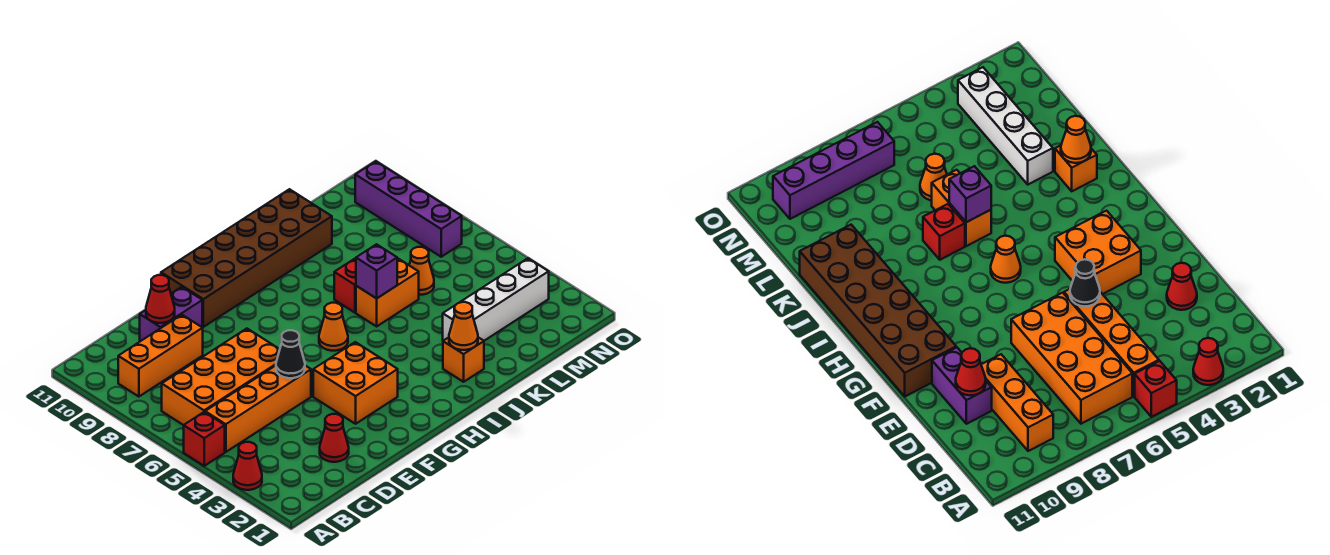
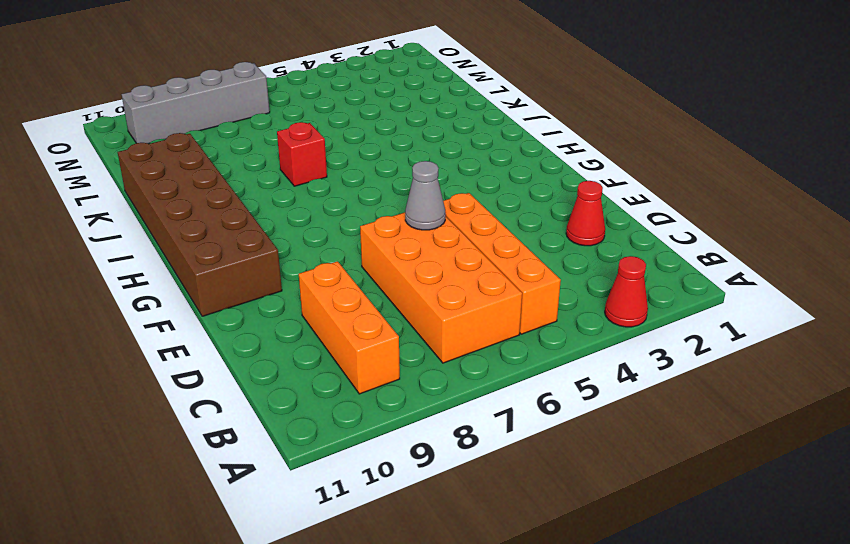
grey 1x1 cone [405,161,446,230] -> none
grey 1x4 brick [122,62,270,144] -> purple 1x4 brick [355,161,462,257]
none -> red 1x1 brick [184,412,225,466]
none -> purple 1x2 brick [140,287,202,341]
none -> orange 2x2 brick [313,342,398,424]

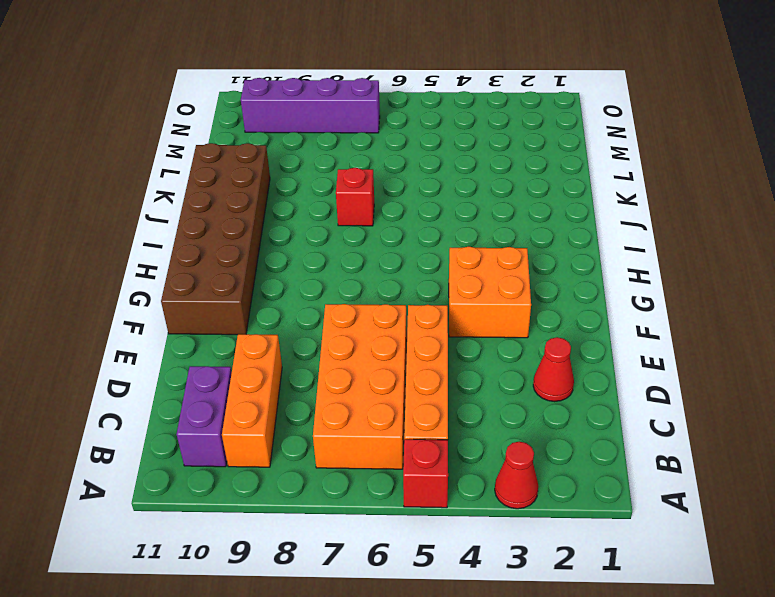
purple 1x2 brick [177,366,232,467] -> purple 1x2 brick moved to [140,287,202,341]
none -> orange 1x1 cone [319,303,348,351]
none -> orange 1x1 brick [443,337,484,382]
none -> orange 1x2 brick [356,259,419,326]

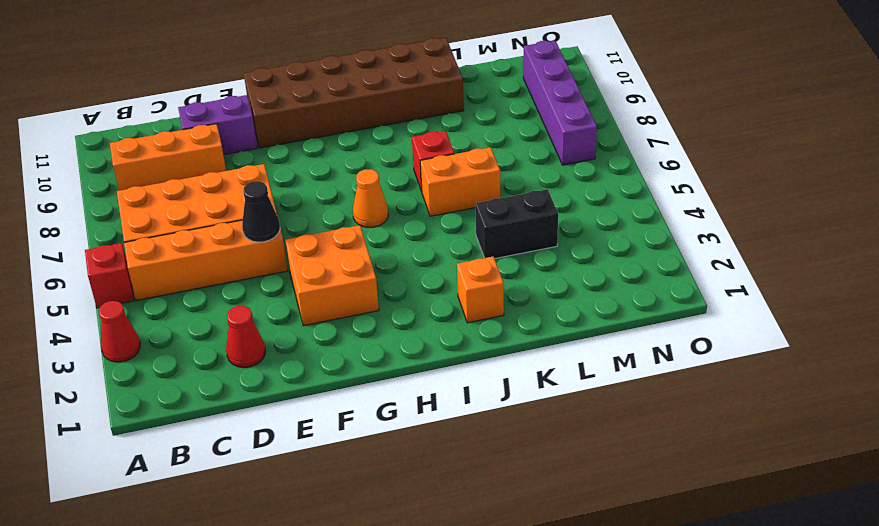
black 1x2 brick [475,189,558,259] -> none
none -> white 1x4 brick [443,258,549,341]
none -> orange 1x1 cone [409,247,434,295]
none -> red 1x1 cone [146,275,175,323]

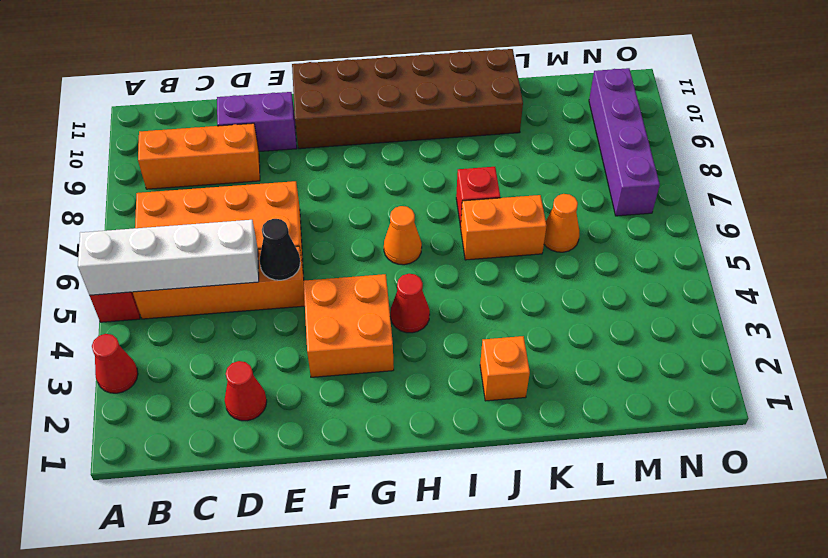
white 1x4 brick [78,220,259,295] -> white 1x4 brick moved to [443,258,549,341]
red 1x1 cone [390,274,430,333] -> red 1x1 cone moved to [146,275,175,323]
none -> orange 1x1 cone [449,302,478,350]
none -> purple 1x1 brick [356,244,397,298]

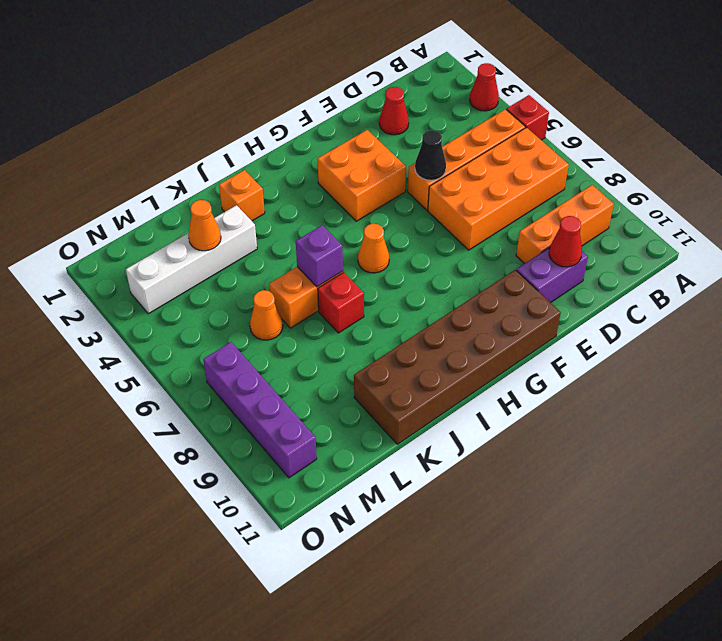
orange 1x1 cone [188,200,221,251] -> orange 1x1 cone moved to [449,302,478,350]

